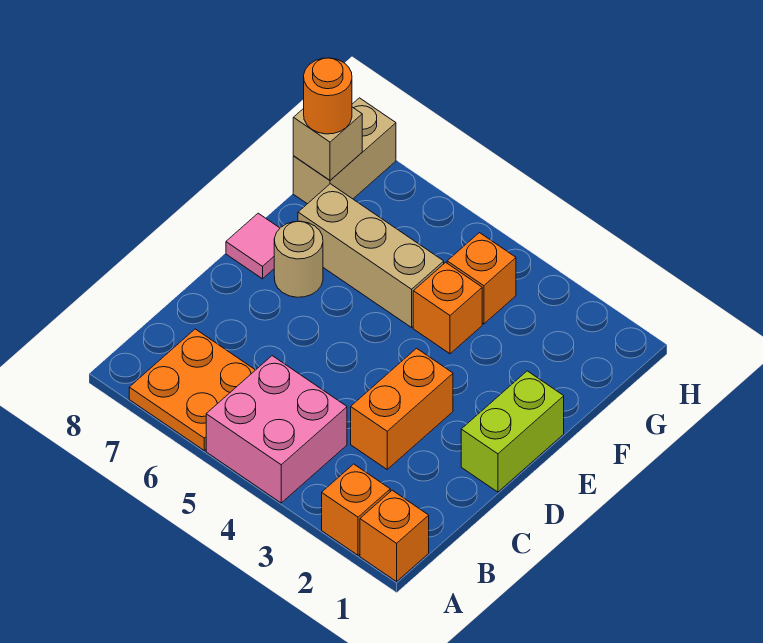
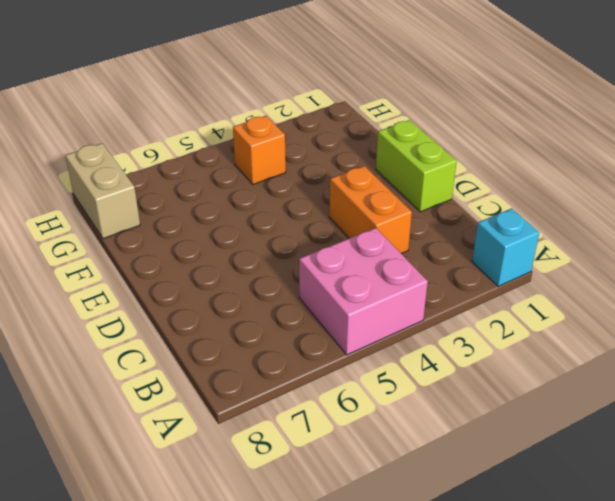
cyan 1x1 brick [472,209,539,286] -> orange 1x1 brick [360,490,429,582]
none -> orange 1x1 brick [322,464,390,555]
none -> orange 2x2 plate [129,329,255,450]
none -> tan 1x1 round brick [274,221,323,297]

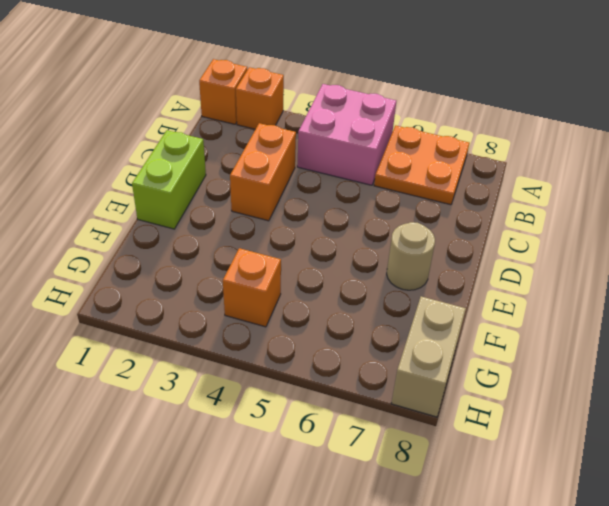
none -> pink 1x1 tile [226,213,280,279]
none -> orange 1x1 brick [413,262,482,354]
none -> tan 1x3 brick [298,184,444,327]

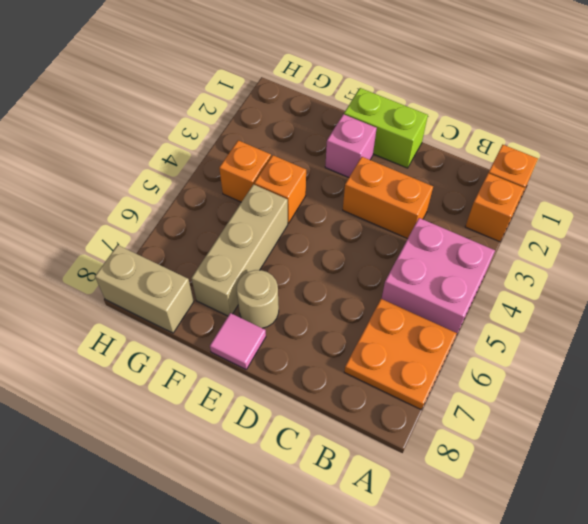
pink 1x1 brick [325,114,377,177] -> none
none -> tan 1x1 brick [293,107,362,180]
none -> orange 1x1 round brick [304,58,352,134]

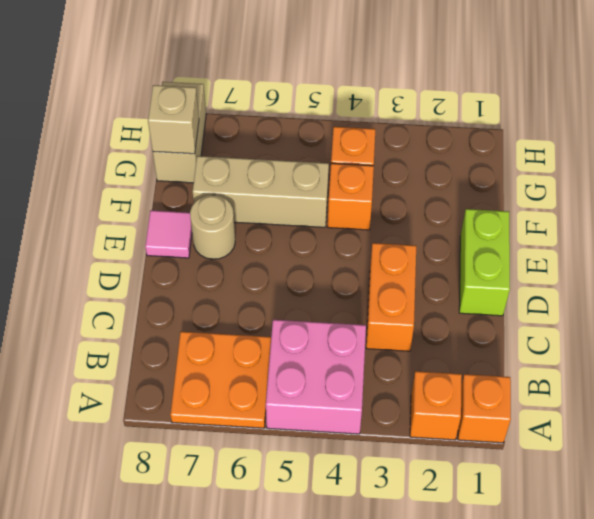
none -> orange 1x1 round brick [304,58,352,134]

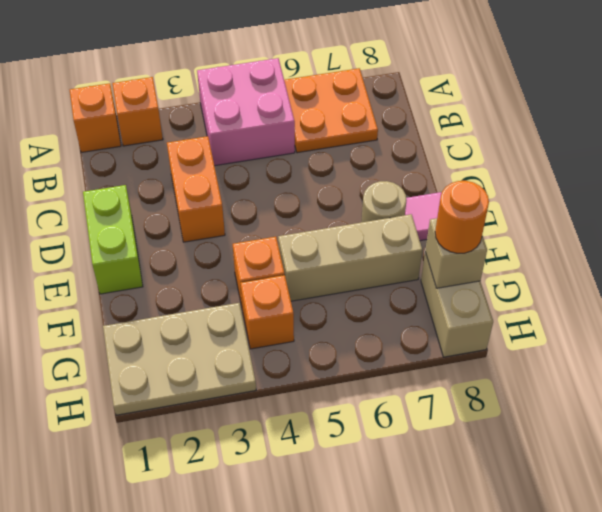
tan 2x3 plate [103,303,256,415] -> none

